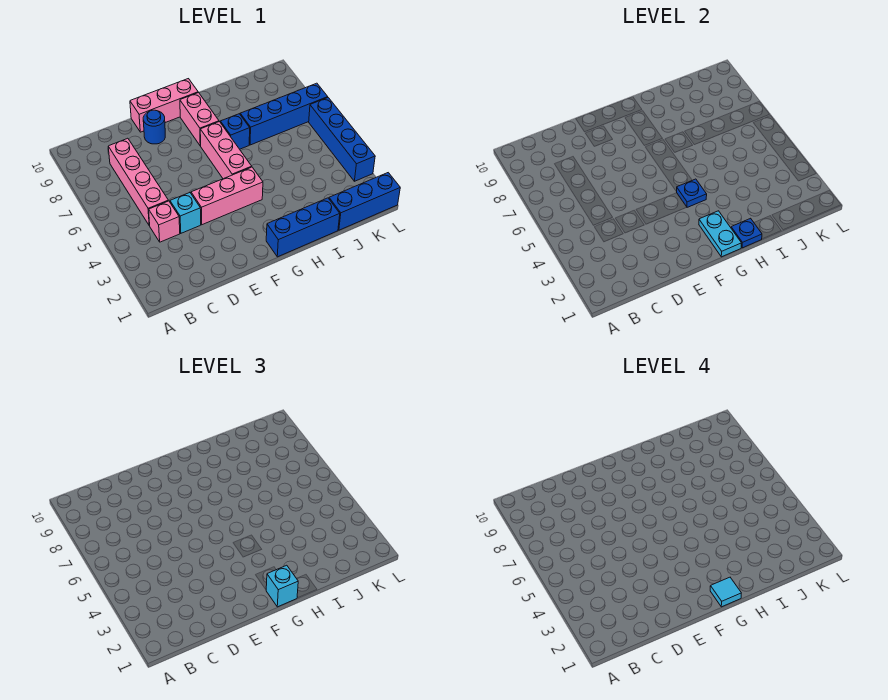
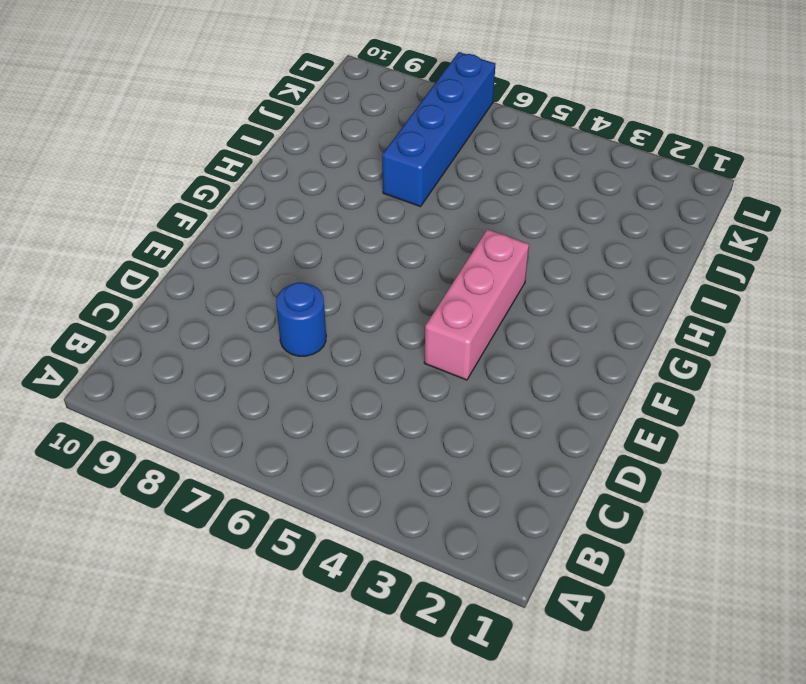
blue 1x1 round brick [276,282,326,356] -> blue 1x1 round brick moved to [143,110,165,144]
none -> pink 1x1 brick [149,201,180,242]
none -> pink 1x4 brick [108,138,168,225]
none -> cyan 1x1 brick [170,192,201,233]

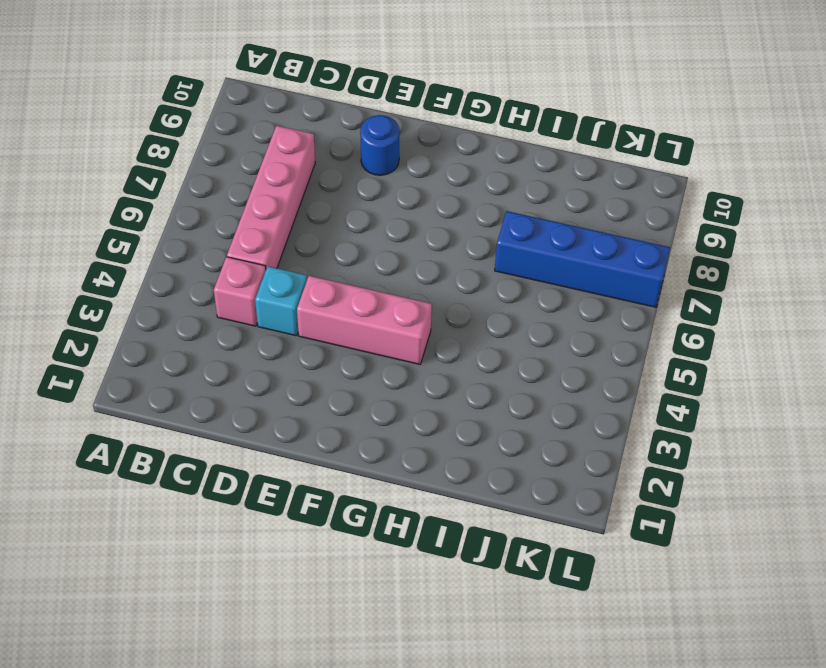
none -> pink 1x3 brick [130,79,198,132]
none -> blue 1x3 brick [266,198,340,257]
none -> pink 1x3 brick [200,122,252,179]

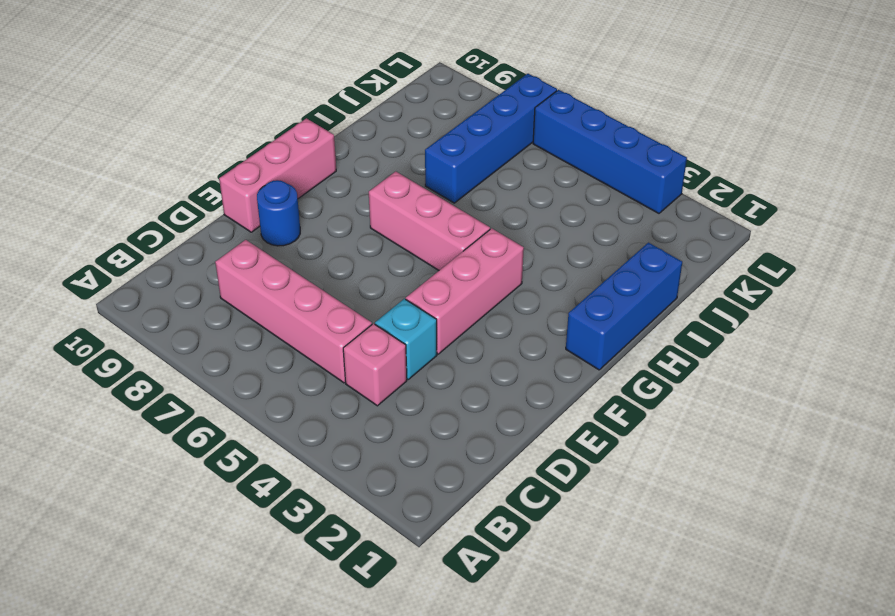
none -> pink 1x2 brick [180,92,219,146]
none -> blue 1x1 brick [220,114,250,149]
none -> blue 1x3 brick [329,173,400,230]

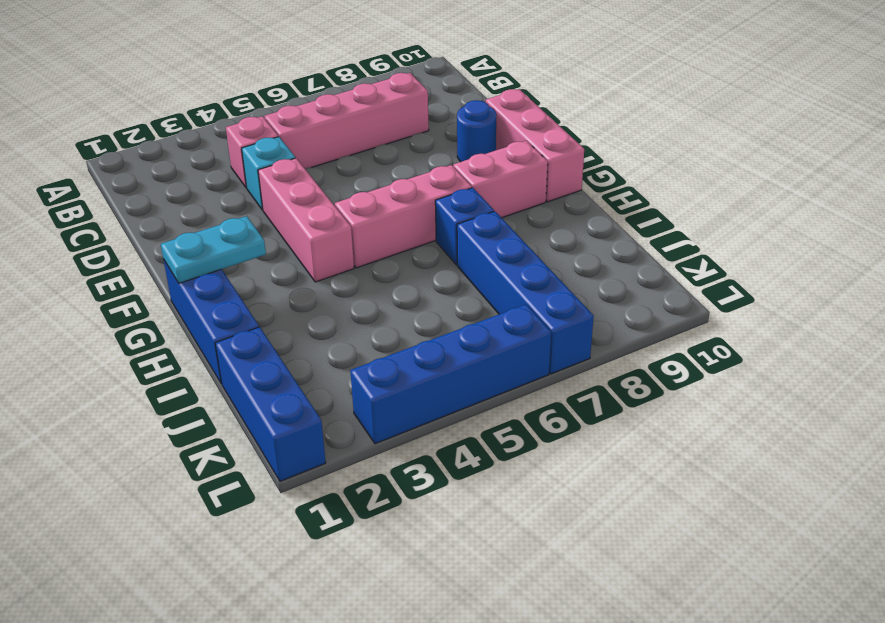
none -> blue 1x1 plate [677,179,707,207]
none -> blue 1x1 plate [731,218,762,248]
none -> cyan 1x1 brick [266,565,298,607]

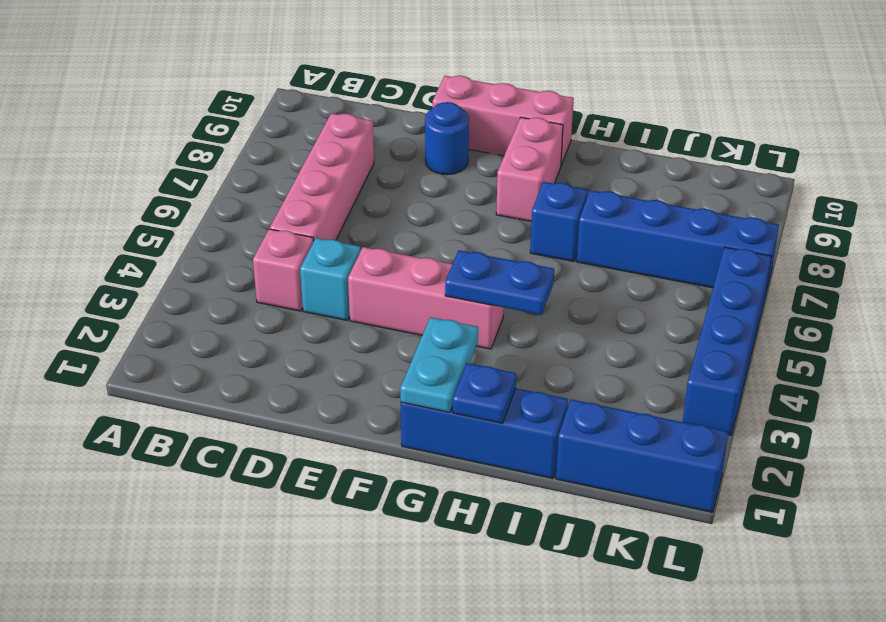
blue 1x2 plate [445,250,554,315] -> blue 1x1 plate [677,179,707,207]
none -> pink 1x3 brick [200,122,252,179]
none -> cyan 1x1 brick [266,565,298,607]
none -> cyan 1x1 tile [710,577,741,607]

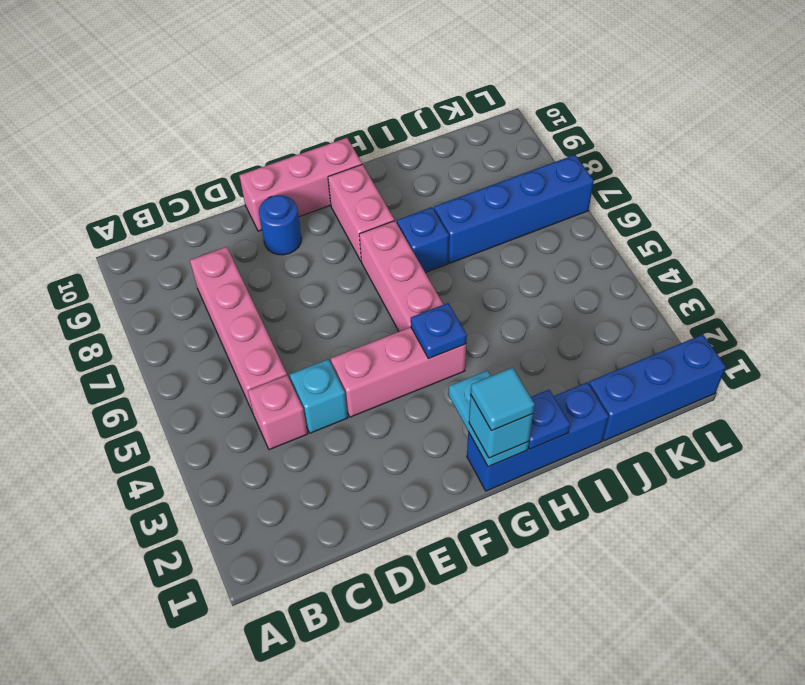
none -> blue 1x4 brick [309,98,375,181]

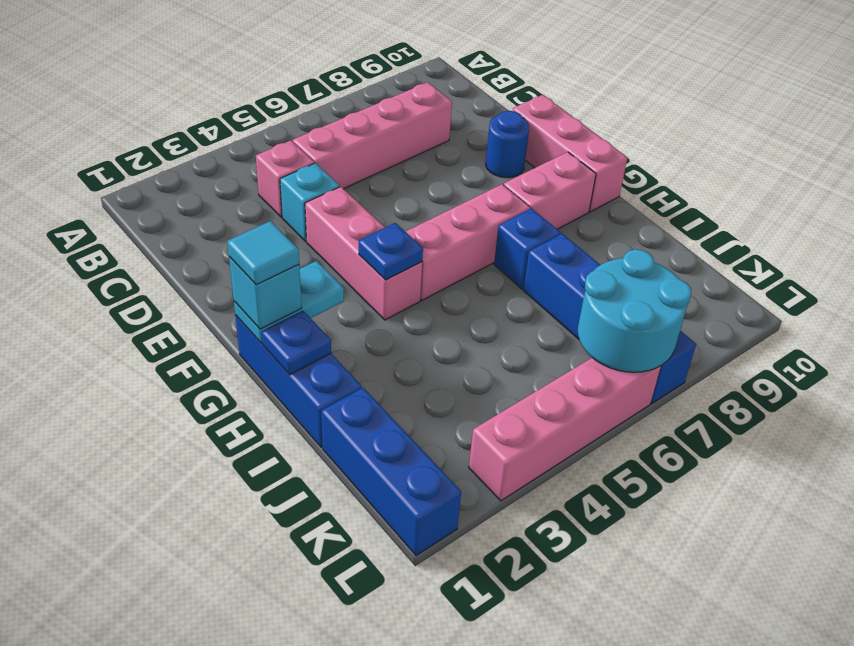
cyan 2x2 round brick [578,249,691,372] -> none
pink 1x4 brick [469,358,661,501] -> blue 1x4 brick [309,98,375,181]

